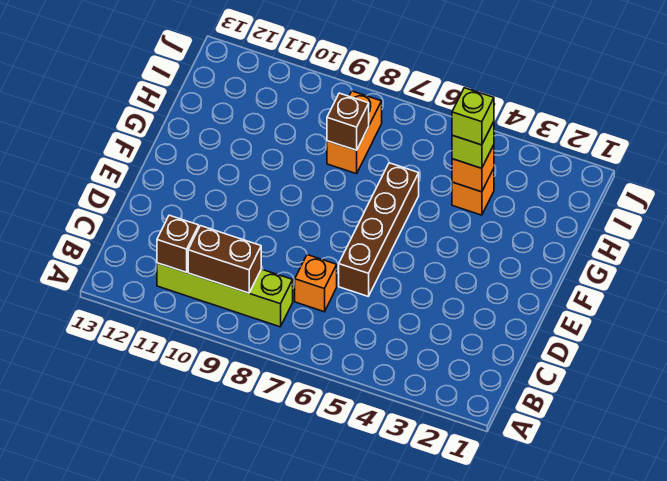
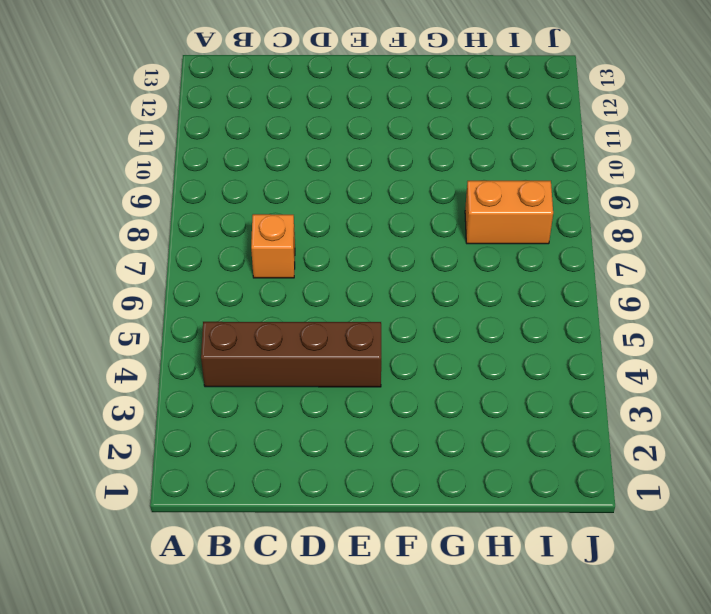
brown 1x4 brick [201,322,381,387] -> brown 1x4 brick moved to [339,163,419,296]
none -> lime 1x4 brick [157,263,293,327]
none -> orange 1x1 brick [452,169,494,215]

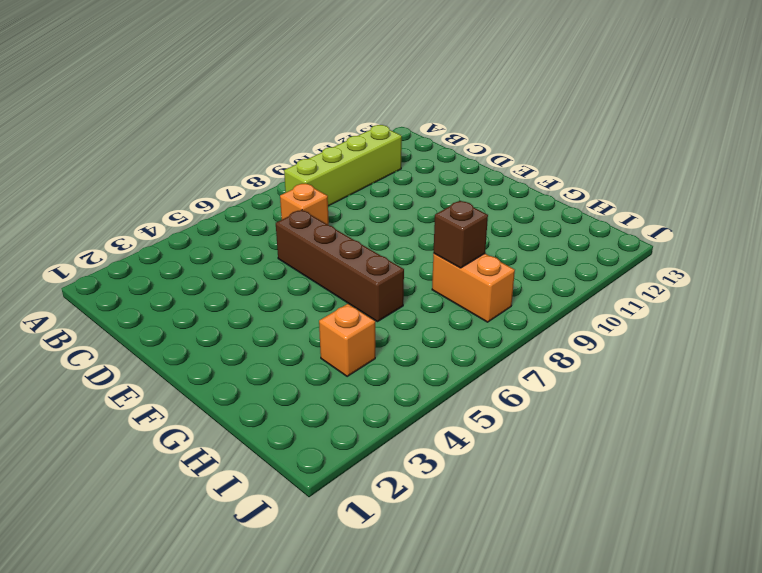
none -> brown 1x2 brick [188,226,261,293]
none -> brown 1x1 brick [157,215,199,272]

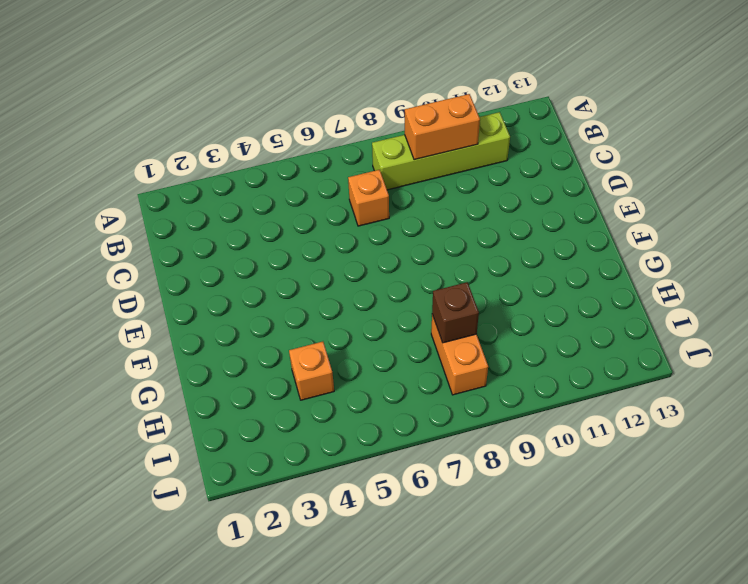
orange 1x2 brick [405,94,480,160] -> brown 1x2 brick [188,226,261,293]
none -> brown 1x4 brick [339,163,419,296]
none -> brown 1x1 brick [157,215,199,272]

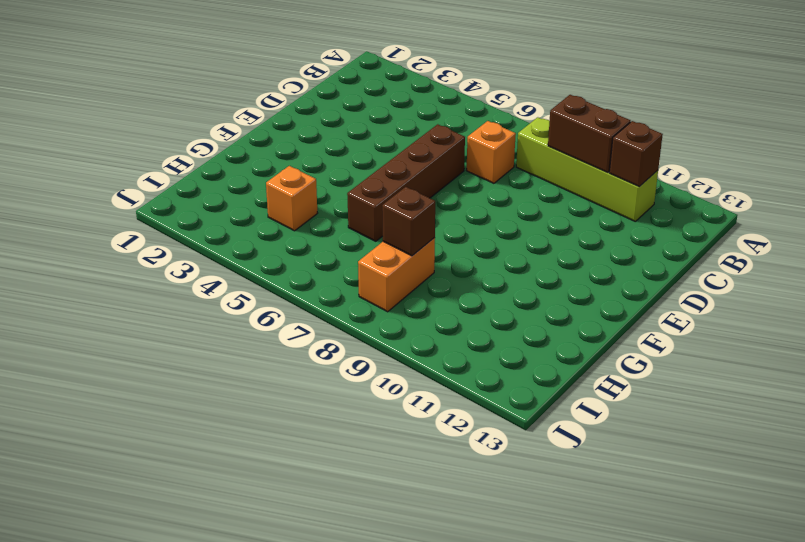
none -> orange 1x1 brick [452,145,494,192]
none -> lime 1x1 brick [452,122,494,168]

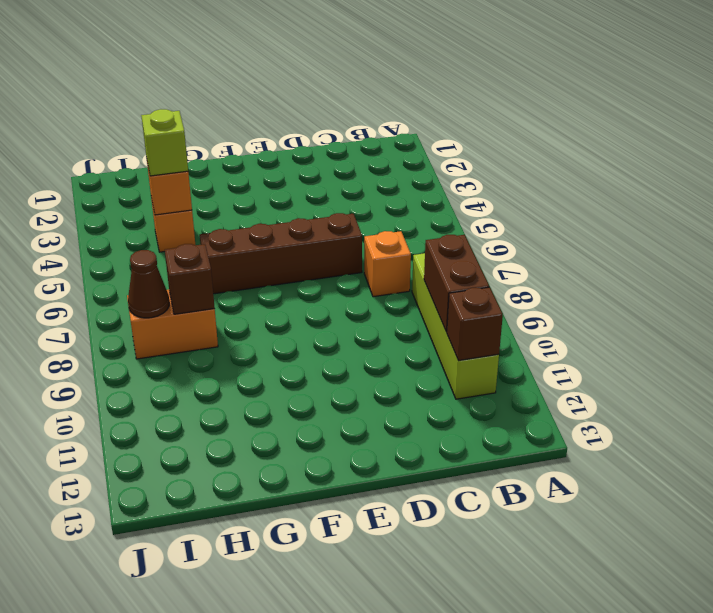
brown 1x1 cone [128,250,169,318] -> none
none -> lime 1x1 brick [452,88,494,145]

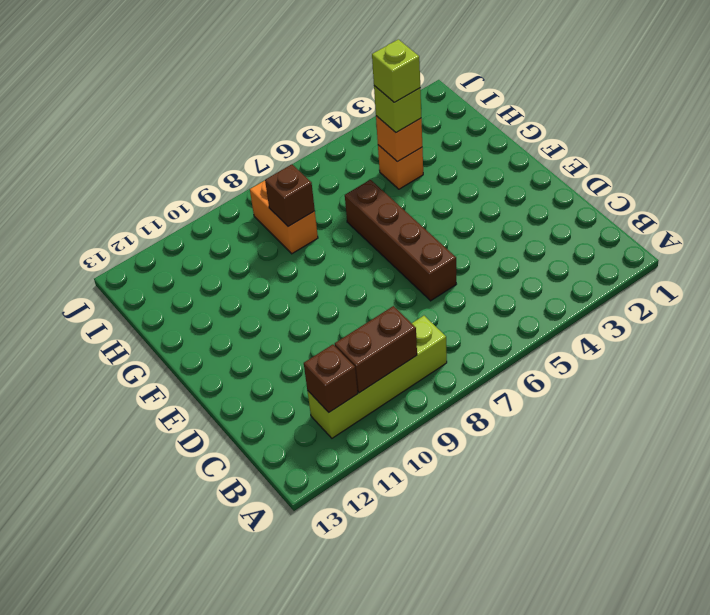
none -> orange 1x1 brick [295,255,337,312]

